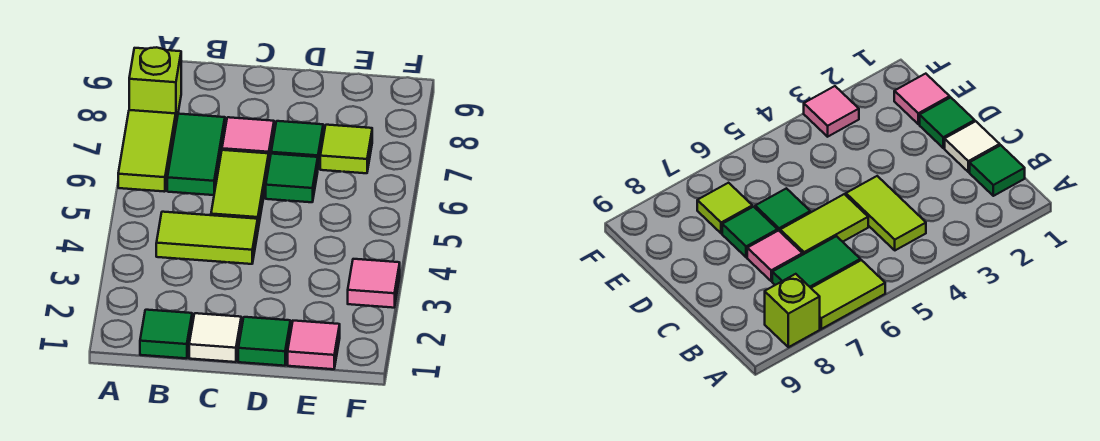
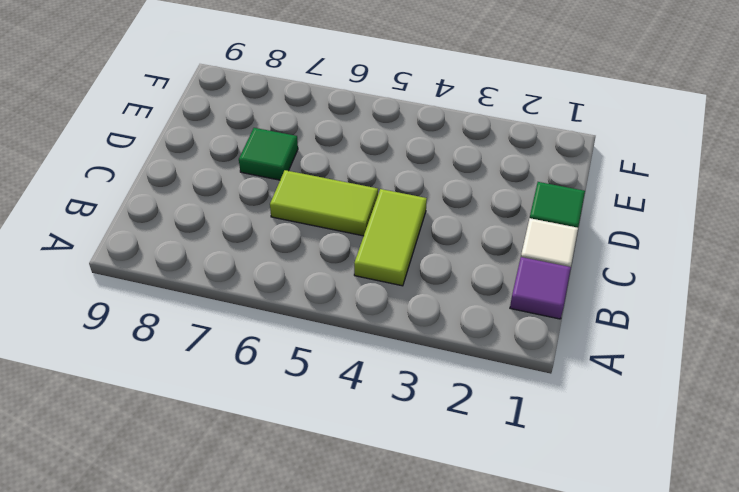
purple 1x1 tile [510,257,571,319] -> green 1x1 tile [140,310,192,358]
none -> lime 1x2 tile [118,110,176,192]
none -> lime 1x1 brick [129,47,181,123]
none -> green 1x2 tile [167,114,225,195]

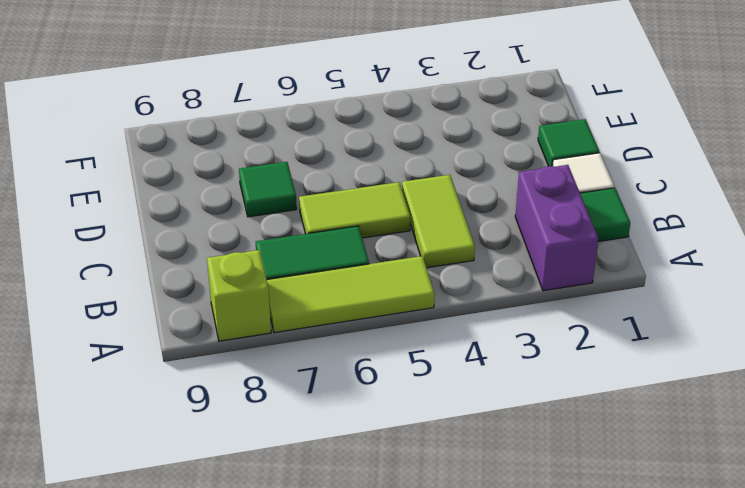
purple 1x2 brick [515,165,598,291] -> none
lime 1x3 tile [267,256,435,333] -> lime 1x2 tile [118,110,176,192]
none -> pink 1x1 tile [222,117,274,162]
none -> green 1x1 tile [266,154,318,202]
none -> pink 1x1 tile [288,321,340,369]

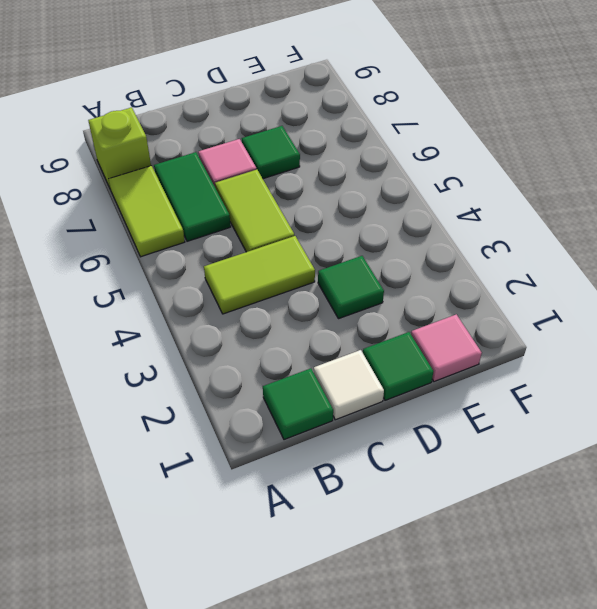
green 1x1 tile [318,256,384,319] -> green 1x1 tile moved to [266,154,318,202]
none -> lime 1x1 tile [320,125,372,173]
none -> pink 1x1 tile [348,259,400,308]

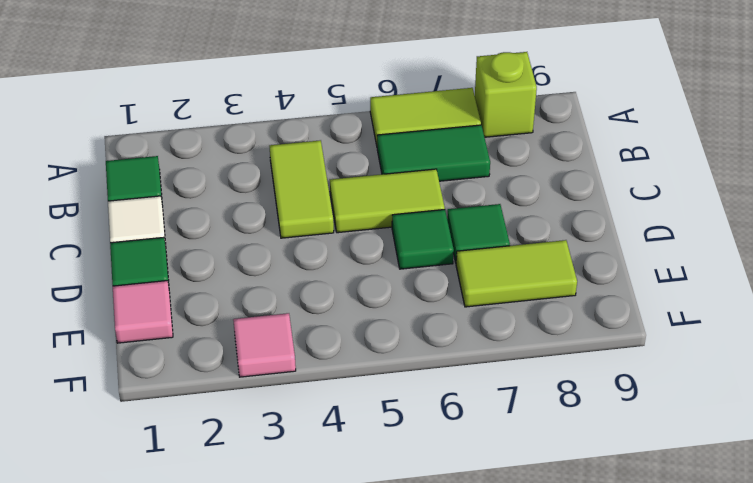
lime 1x2 tile [456,240,577,307] -> lime 1x1 tile [320,125,372,173]
none -> pink 1x1 tile [222,117,274,162]

